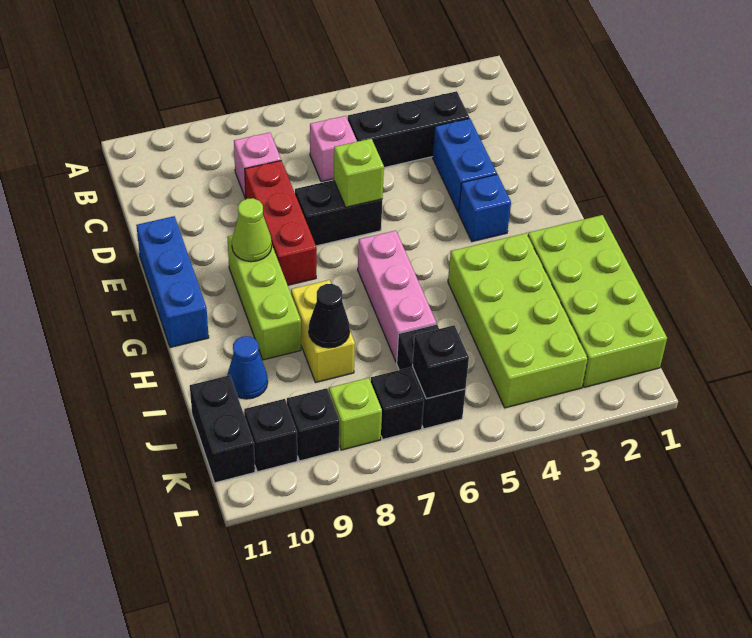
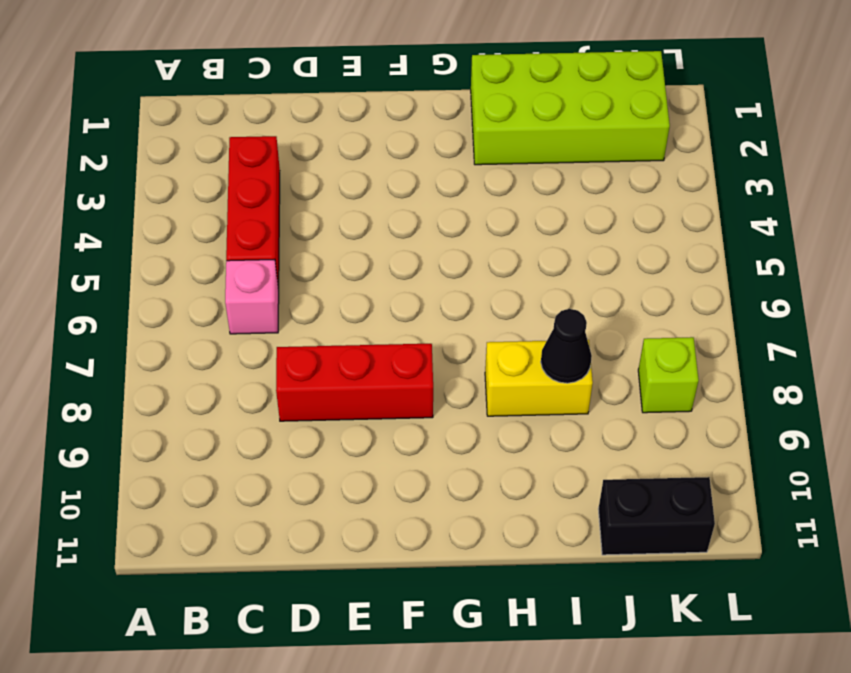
red 1x3 brick [226,136,280,290] -> black 1x3 brick [348,91,470,167]
none -> pink 1x1 brick [234,132,281,199]
none -> blue 1x2 brick [433,118,497,213]
none -> black 1x2 brick [295,180,382,246]

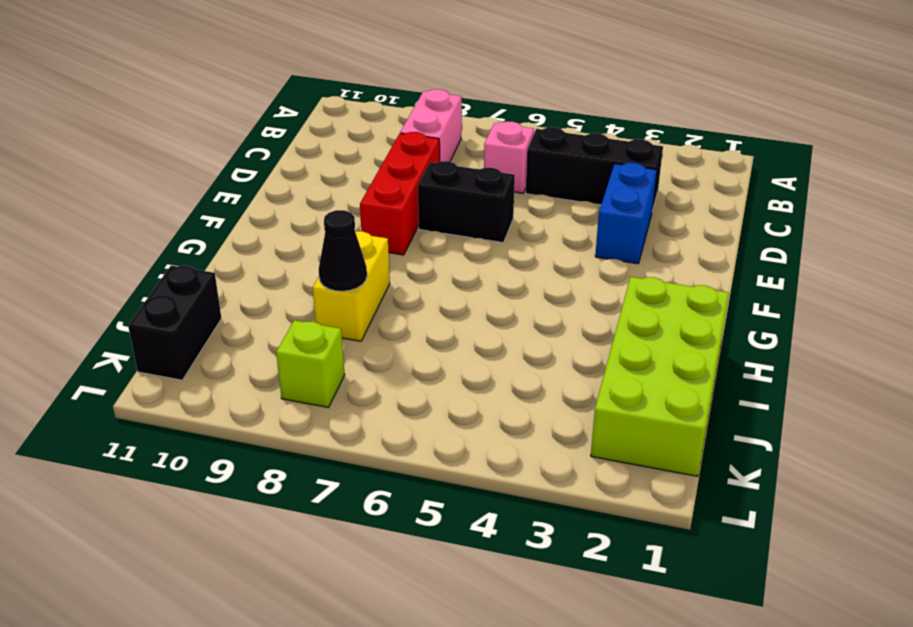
pink 1x2 brick [400,89,462,162] -> pink 1x1 brick [234,132,281,199]
none -> blue 1x3 brick [136,216,209,347]
none -> blue 1x1 brick [459,174,511,242]
none -> lime 1x3 brick [227,235,301,360]

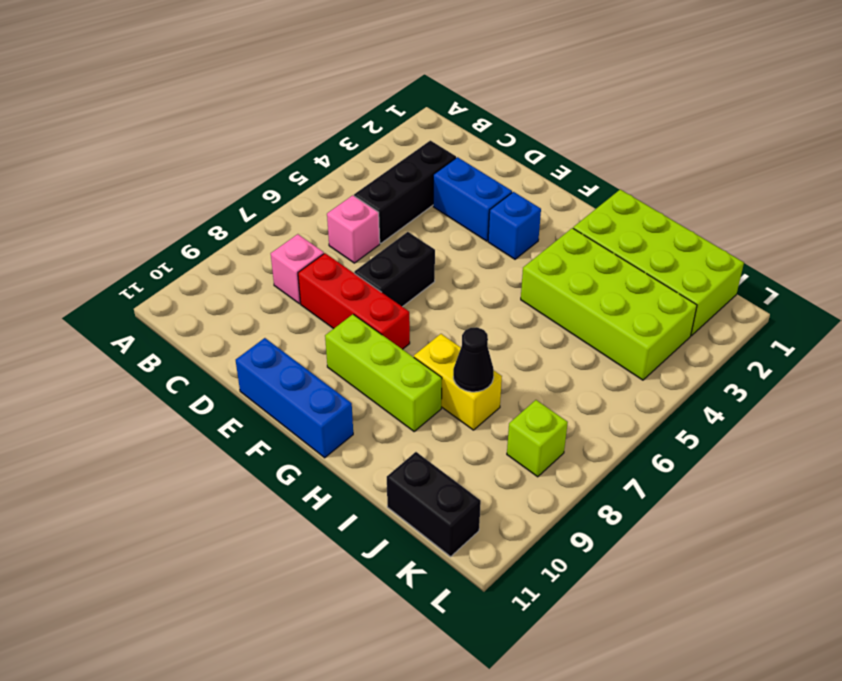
none -> pink 1x3 brick [358,231,436,362]
none -> blue 1x1 cone [227,336,268,399]
none -> black 1x2 brick [397,324,466,429]

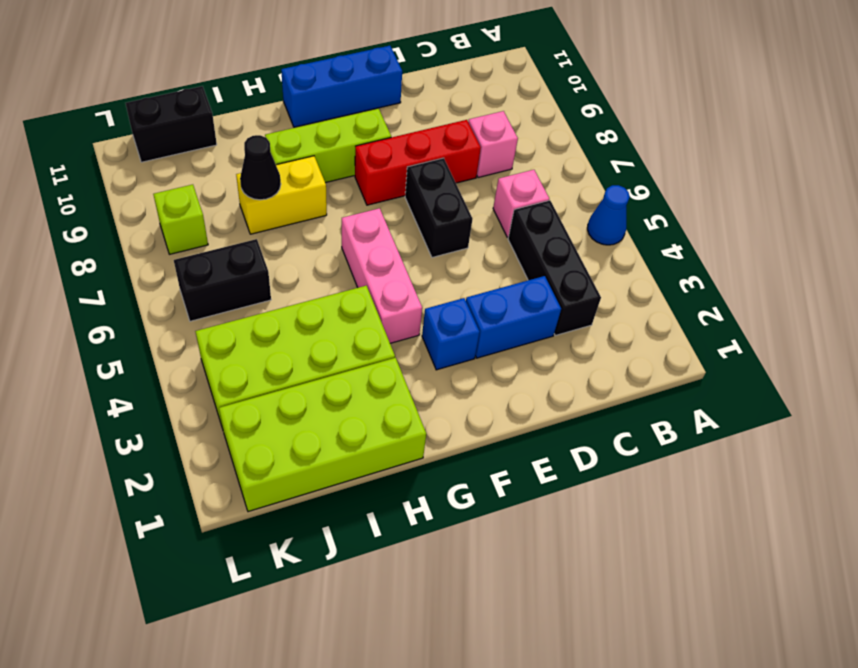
blue 1x1 cone [587,185,630,245] -> blue 1x1 cone moved to [227,336,268,399]
pink 1x3 brick [342,208,422,343] -> pink 1x3 brick turned to [358,231,436,362]
none -> black 1x1 brick [371,368,424,439]
none -> black 1x1 brick [287,388,340,461]
none -> black 1x1 brick [244,399,297,472]

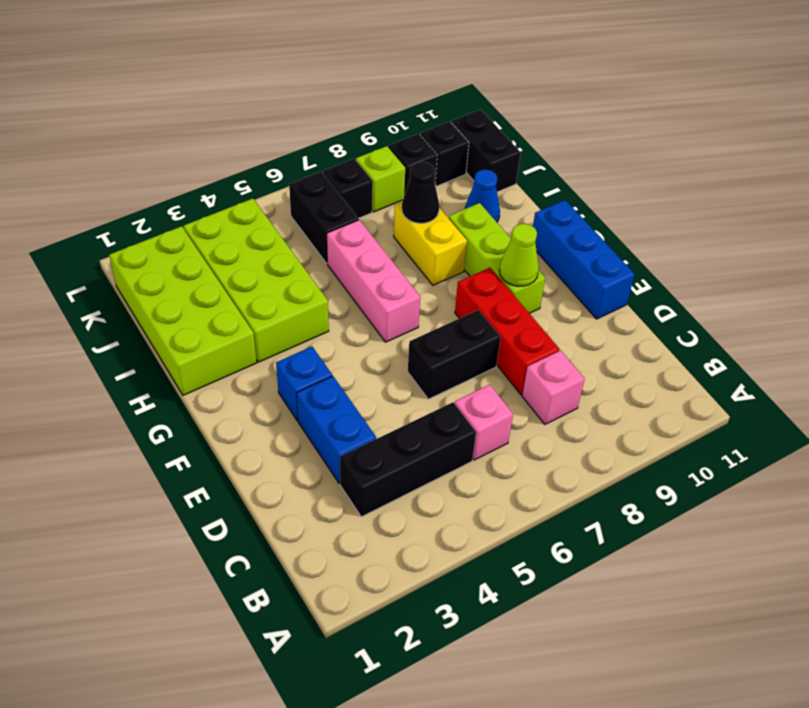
none -> lime 1x1 brick [334,139,384,207]
none -> black 1x1 brick [412,325,469,399]

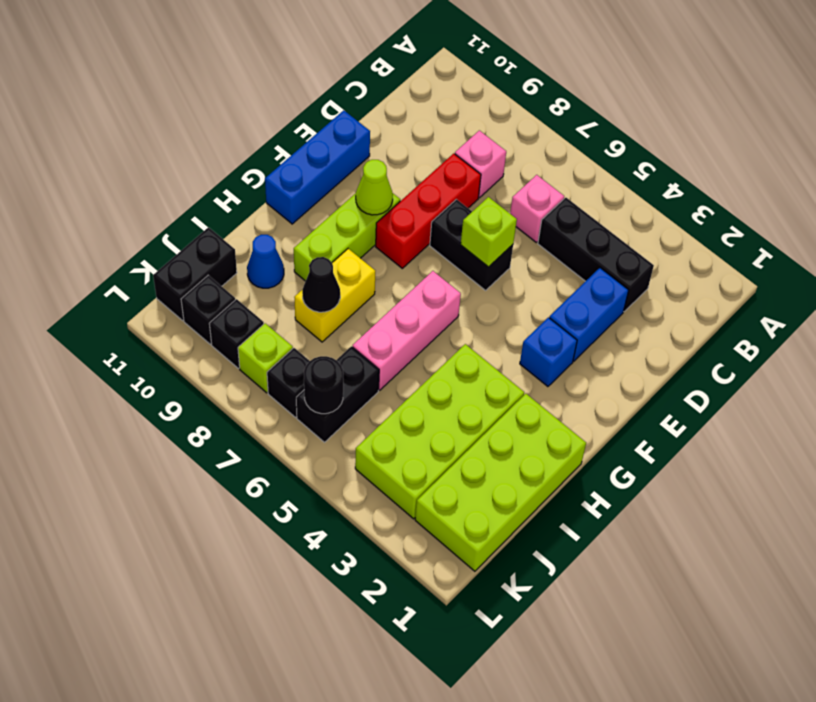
black 1x1 round brick [304,356,343,414] -> black 1x1 brick [412,325,469,399]

